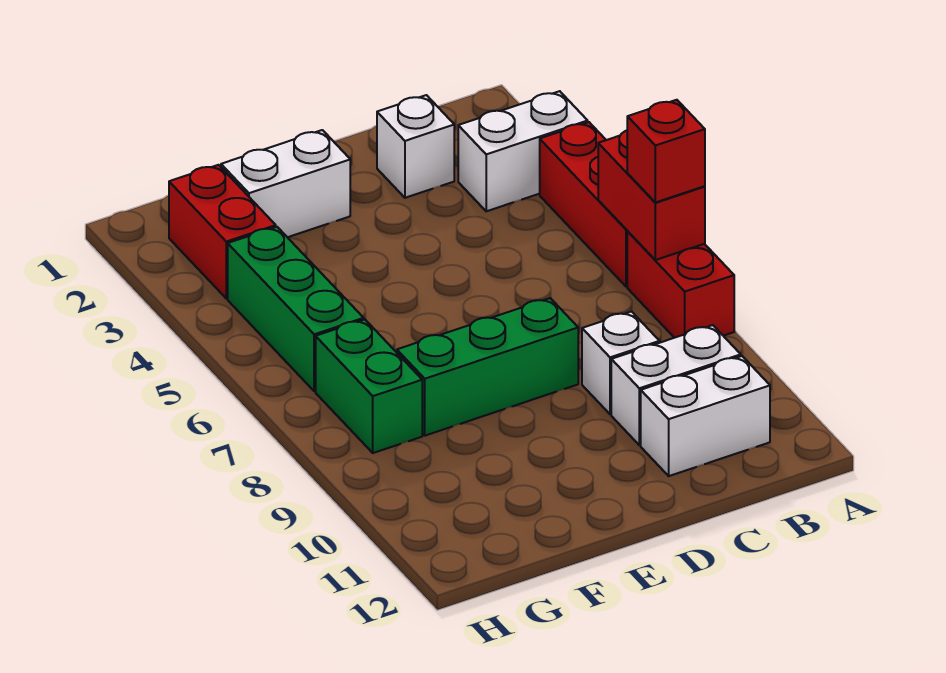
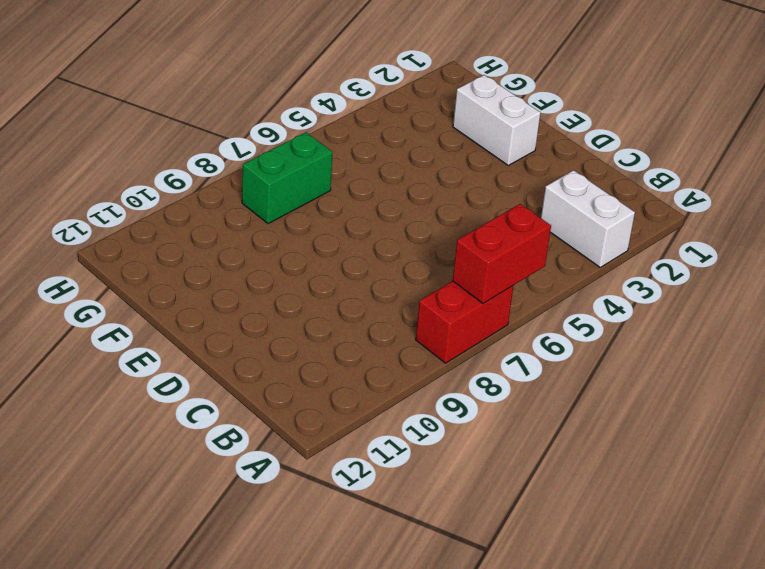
none -> red 1x3 brick [540,122,628,287]
none -> white 1x2 brick [611,325,741,445]
none -> white 1x2 brick [641,356,770,476]

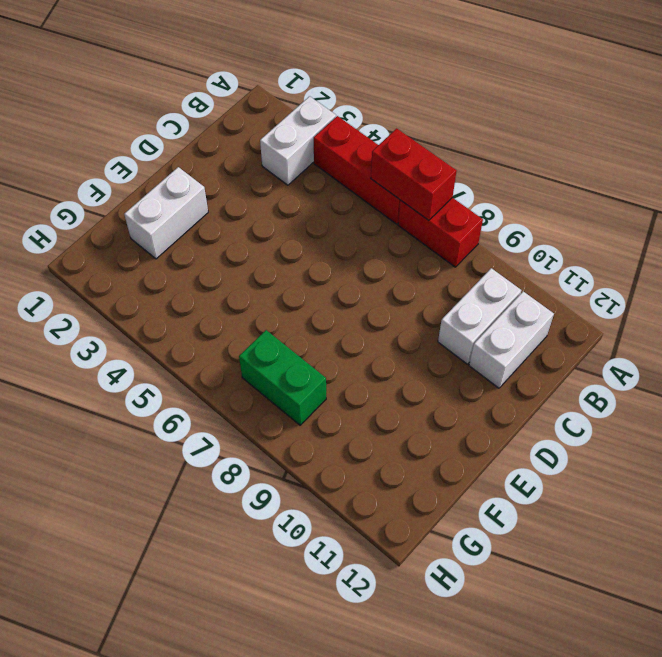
none -> white 1x1 brick [377,95,454,198]
none -> white 1x1 brick [582,312,660,414]
none -> green 1x3 brick [397,298,578,436]

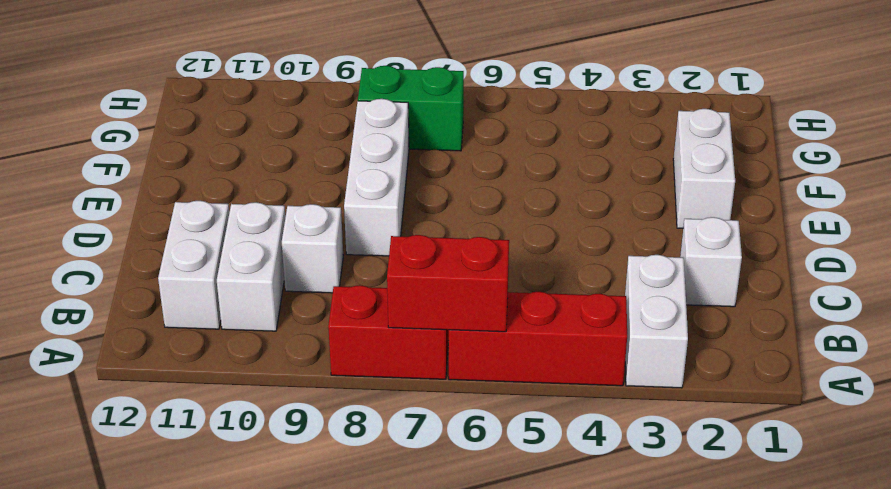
white 1x3 brick [344,99,409,256] -> green 1x3 brick [397,298,578,436]
none -> red 1x2 brick [169,165,276,298]
none -> green 1x3 brick [228,227,364,391]
none -> red 1x1 brick [627,100,705,202]

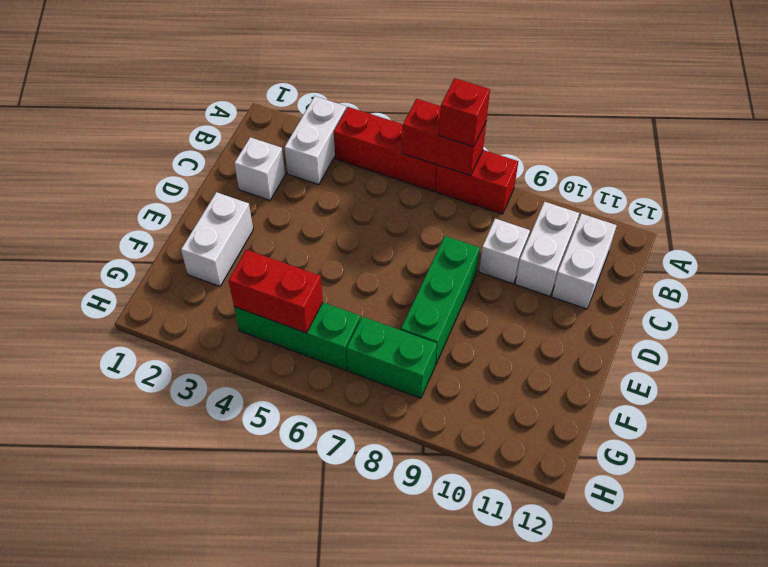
red 1x2 brick [229,250,323,333] -> red 1x2 brick moved to [169,165,276,298]

